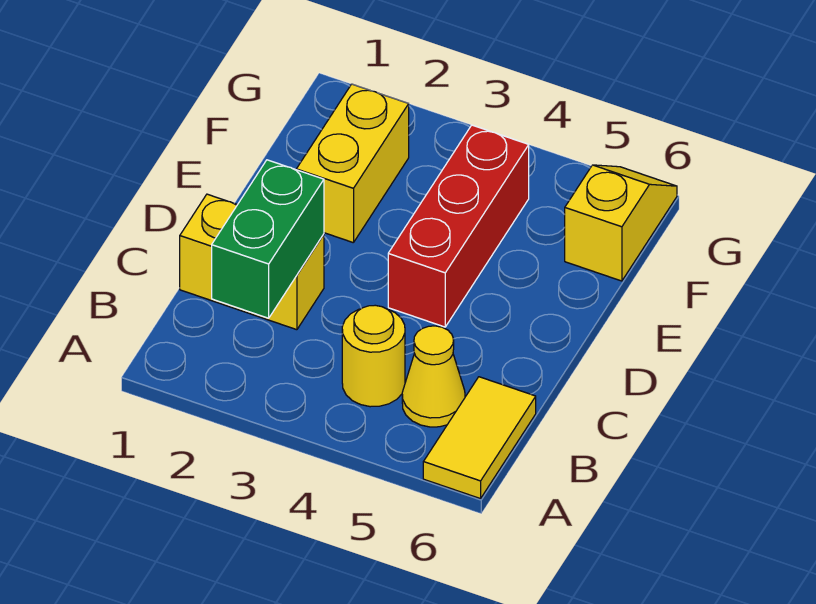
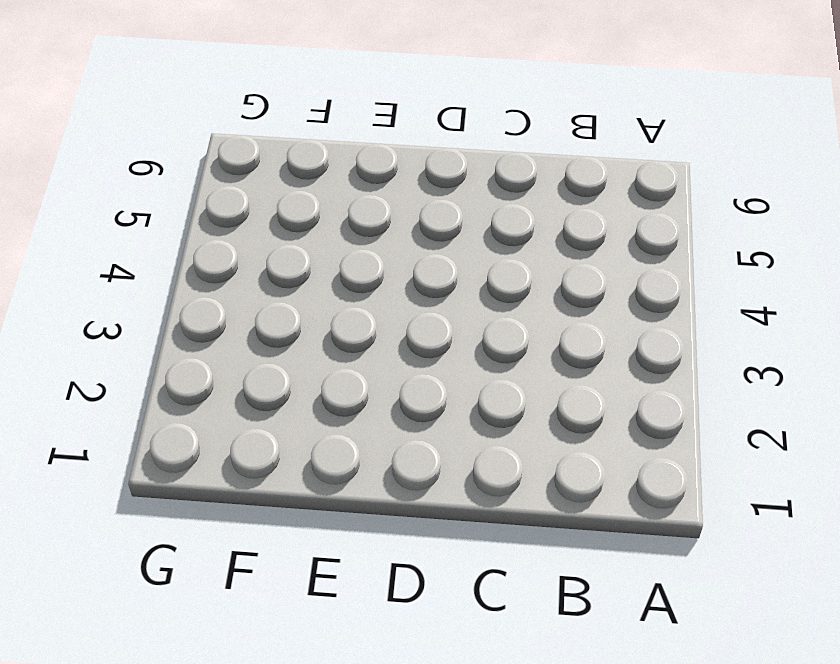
none -> yellow 1x2 tile [423,377,536,499]
none -> yellow 1x1 round brick [342,305,405,407]

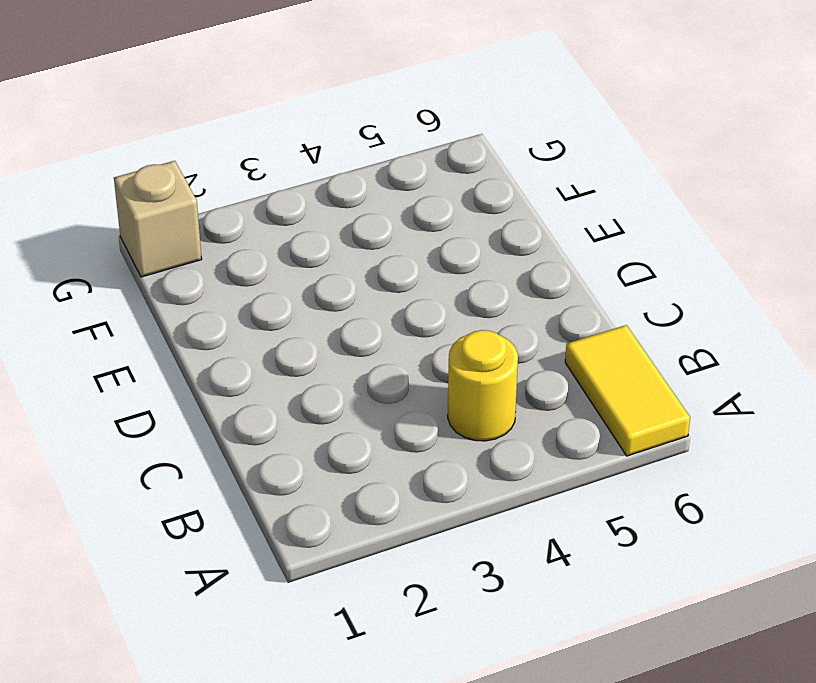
tan 1x1 brick [114,161,202,277] -> none
none -> yellow 1x1 cone [402,326,465,427]
none -> yellow 1x2 brick [180,194,324,330]

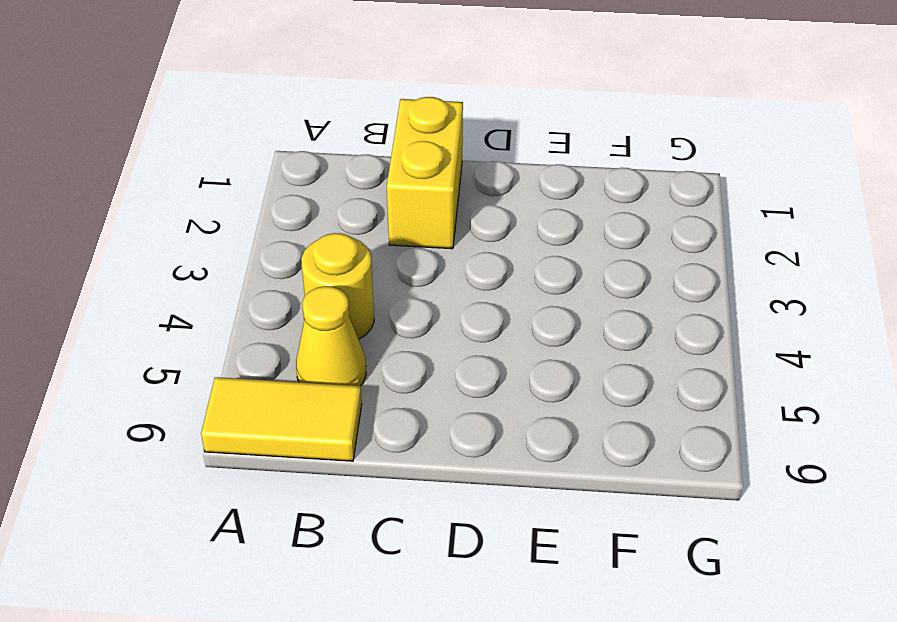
none -> red 1x3 brick [388,125,529,327]
none -> yellow 1x2 brick [296,84,409,243]

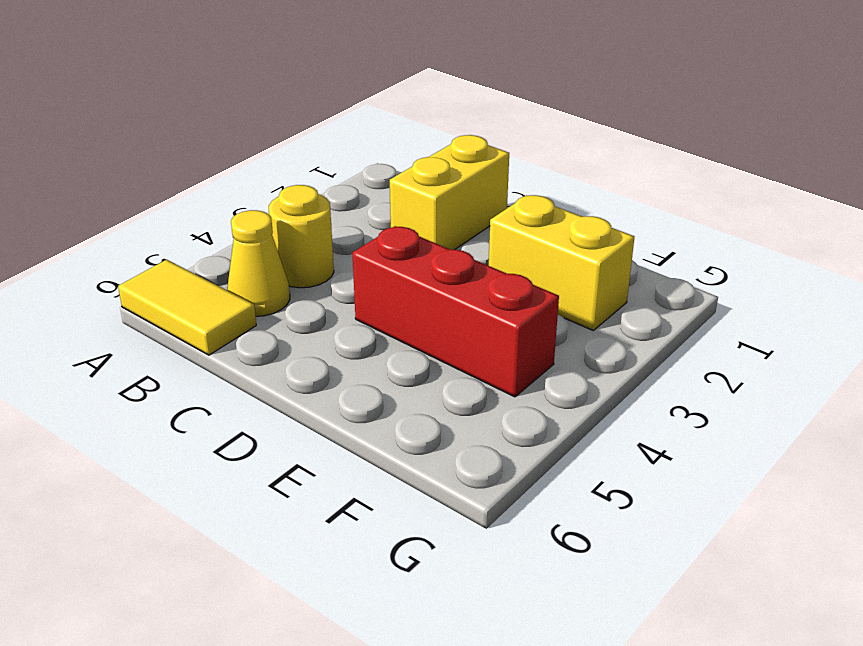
none -> yellow 1x2 slope [565,165,677,281]
none -> green 1x2 brick [212,160,324,318]

